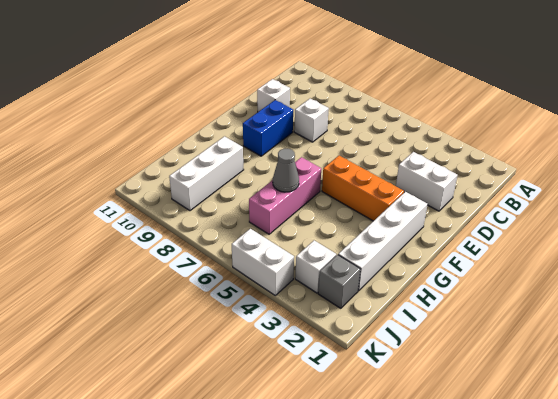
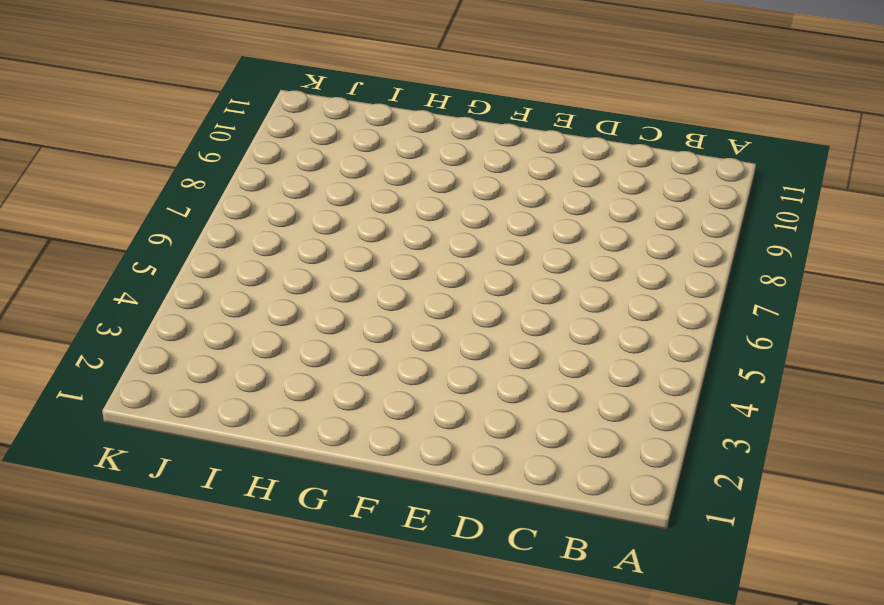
none -> white 1x2 brick [396,152,458,211]
none -> white 1x1 brick [294,99,329,142]
none -> white 1x1 brick [257,79,290,112]

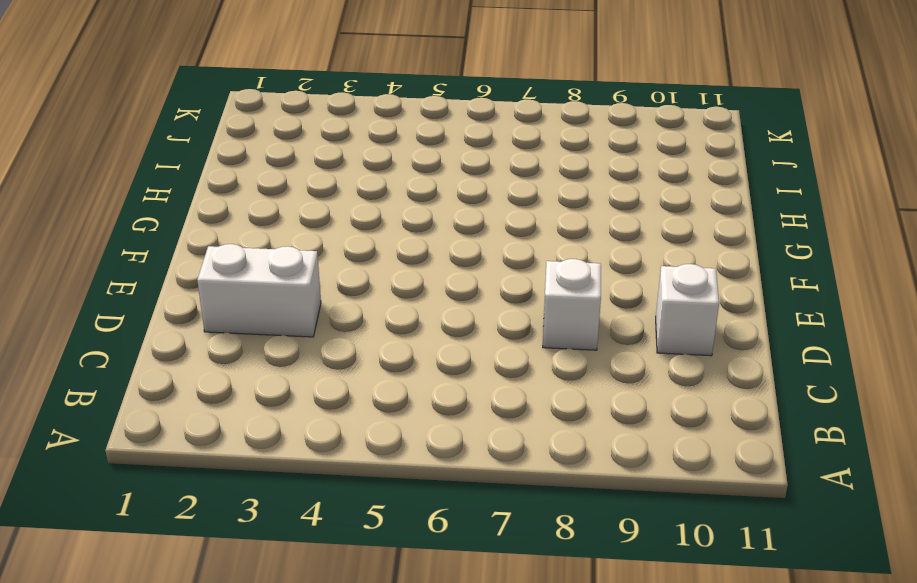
none -> blue 1x2 brick [243,100,293,156]
none -> white 1x4 brick [338,192,428,291]
none -> orange 1x3 brick [322,156,404,221]

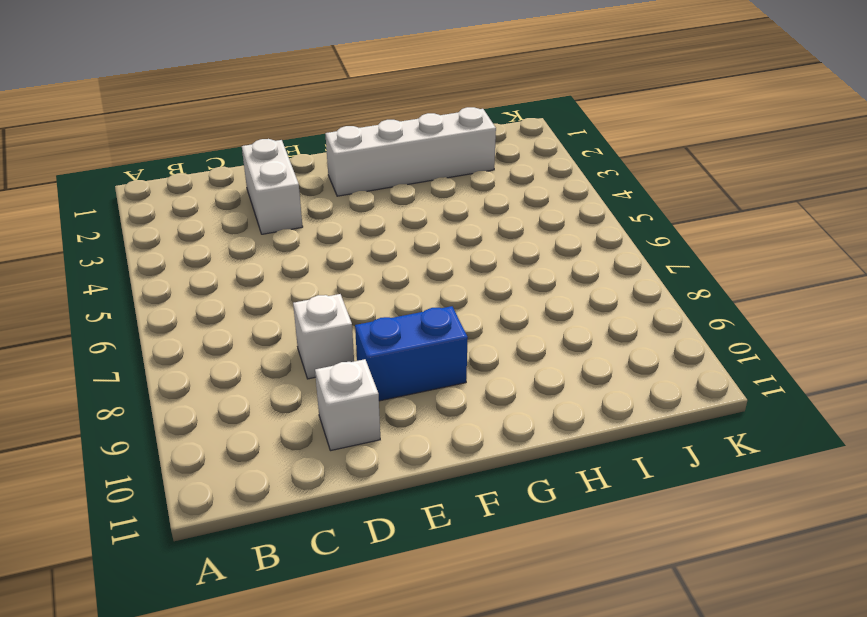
none -> orange 1x3 brick [322,156,404,221]
none -> pink 1x3 brick [249,157,321,234]
none -> white 1x3 brick [169,136,244,211]

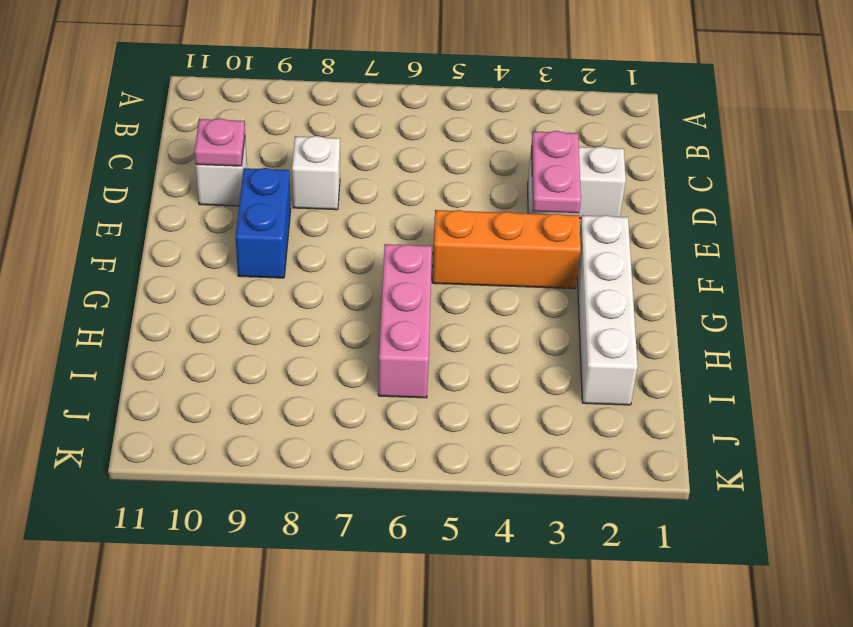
pink 1x2 plate [532,131,581,213] -> none
pink 1x1 plate [194,118,245,166] -> none
none -> white 1x3 brick [169,136,244,211]
none -> grey 1x1 brick [318,255,360,308]
none -> white 1x1 brick [295,240,336,293]

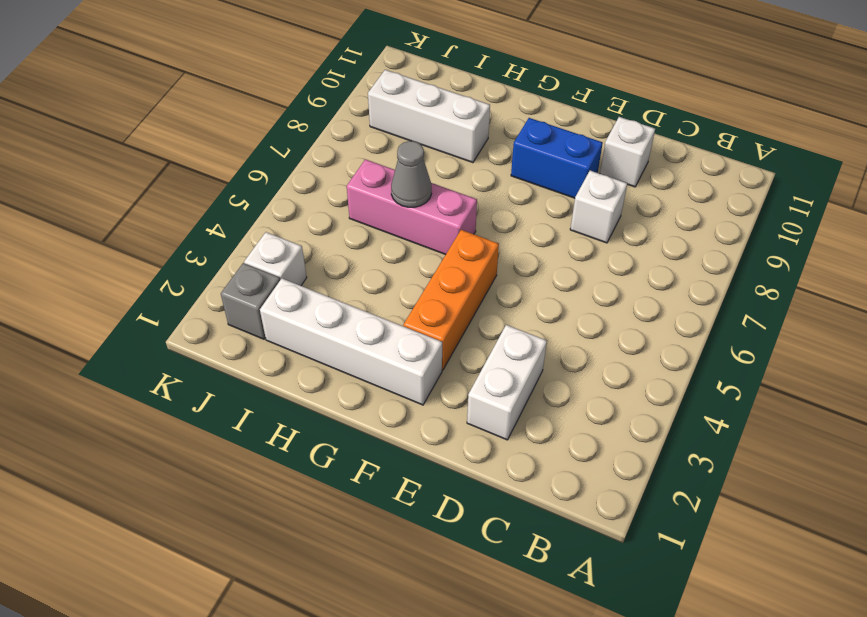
none -> white 1x2 brick [232,229,294,295]

